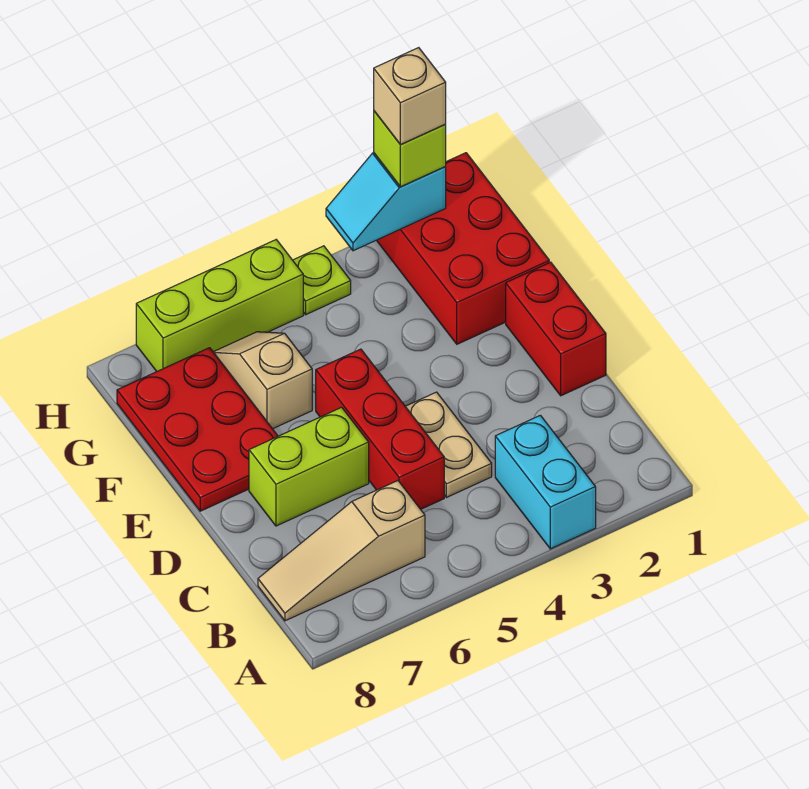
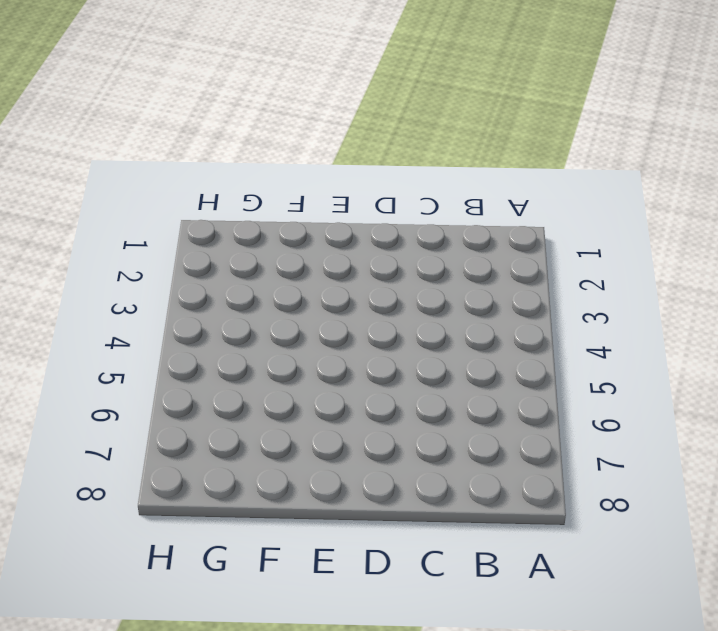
none -> cyan 1x2 brick [495,415,596,549]
none -> tan 1x3 slope [258,481,425,621]
none -> tan 1x2 plate [405,392,492,498]

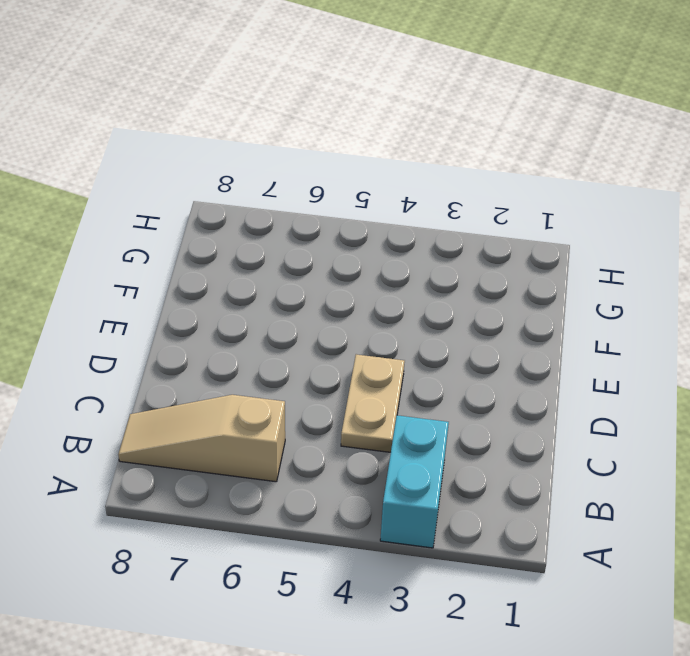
none -> red 1x3 brick [316,349,444,509]
none -> red 1x2 brick [506,262,606,396]
none -> lime 1x2 brick [249,407,369,526]

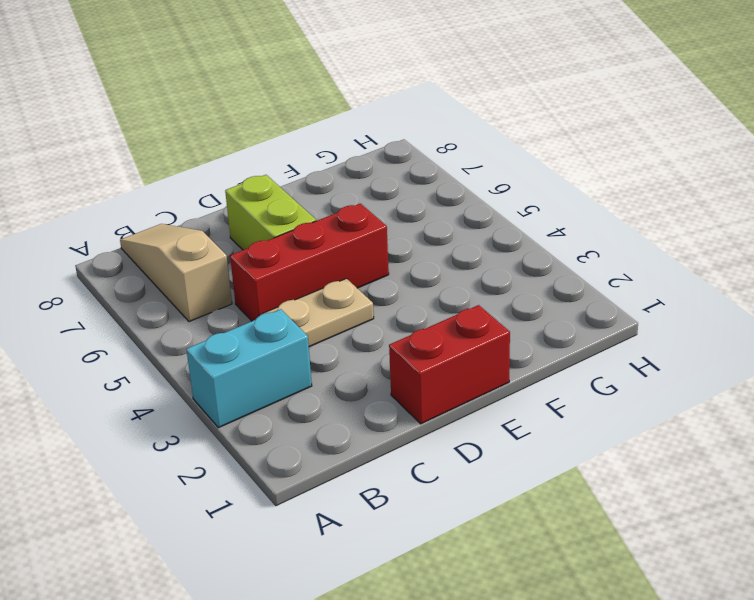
none -> red 2x3 plate [117,348,278,511]
none -> red 2x3 brick [377,153,549,344]
none -> tan 1x2 slope [214,332,312,429]

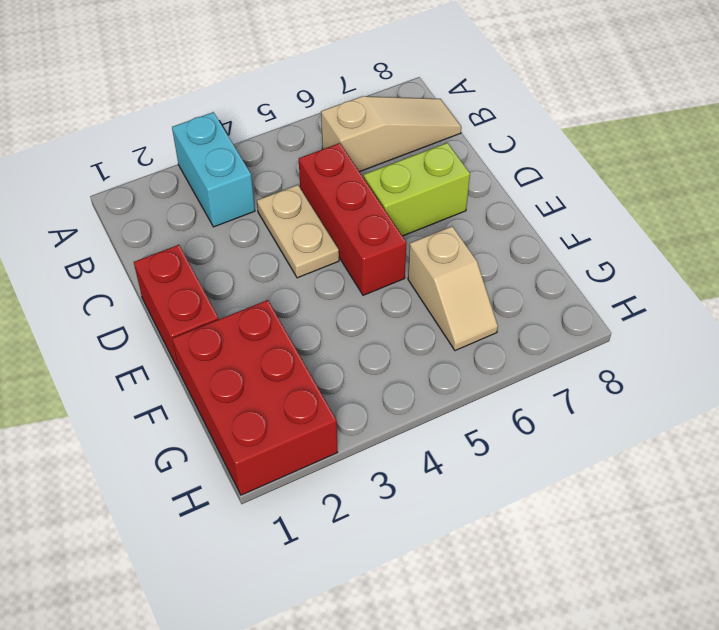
none -> red 2x3 plate [117,348,278,511]
none -> lime 1x1 plate [293,246,351,315]
none -> lime 1x3 brick [136,240,303,371]

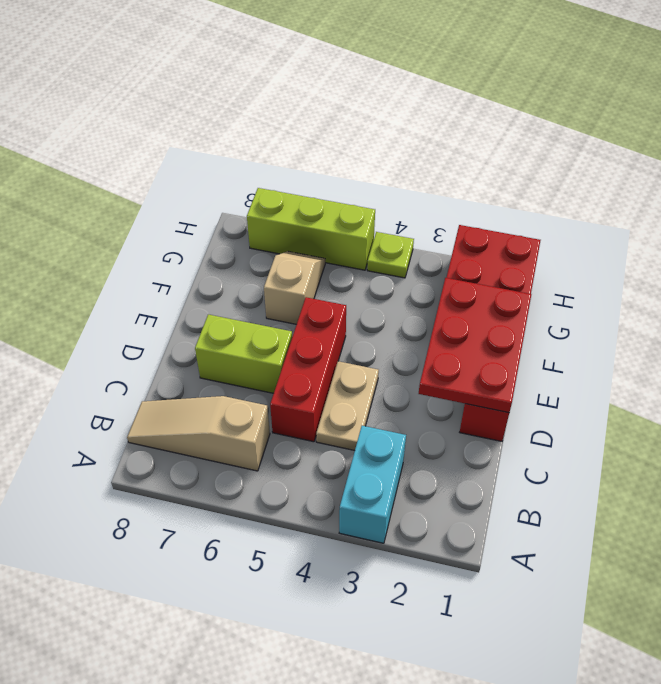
red 2x3 plate [419,278,531,413] -> red 2x3 plate moved to [117,348,278,511]
none -> cyan 1x2 slope [326,153,446,251]
none -> lime 1x1 brick [374,111,446,187]
none -> tan 1x1 brick [374,48,446,145]

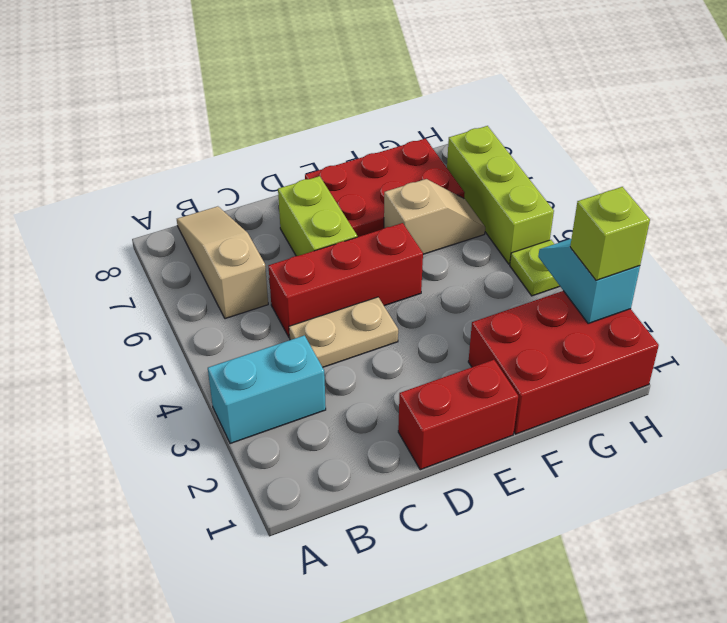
none -> tan 1x1 brick [374,48,446,145]

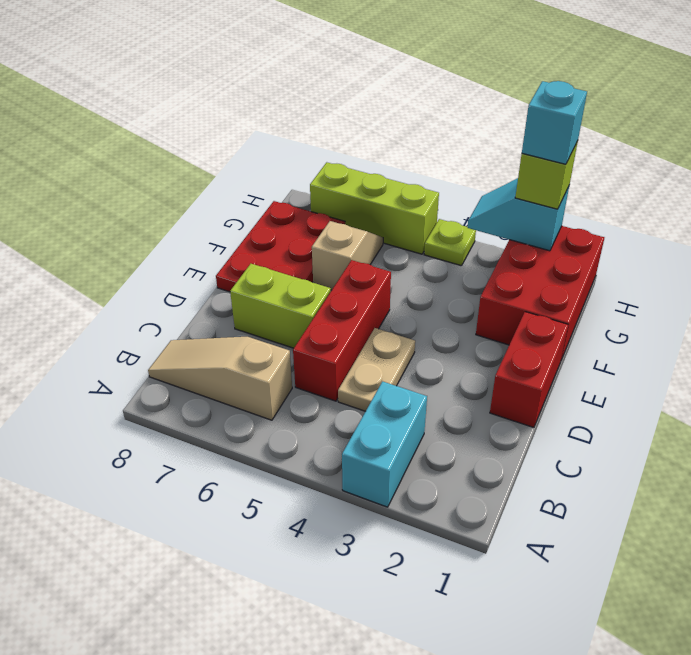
cyan 1x1 brick [522,81,587,164] -> tan 1x1 brick [374,48,446,145]

